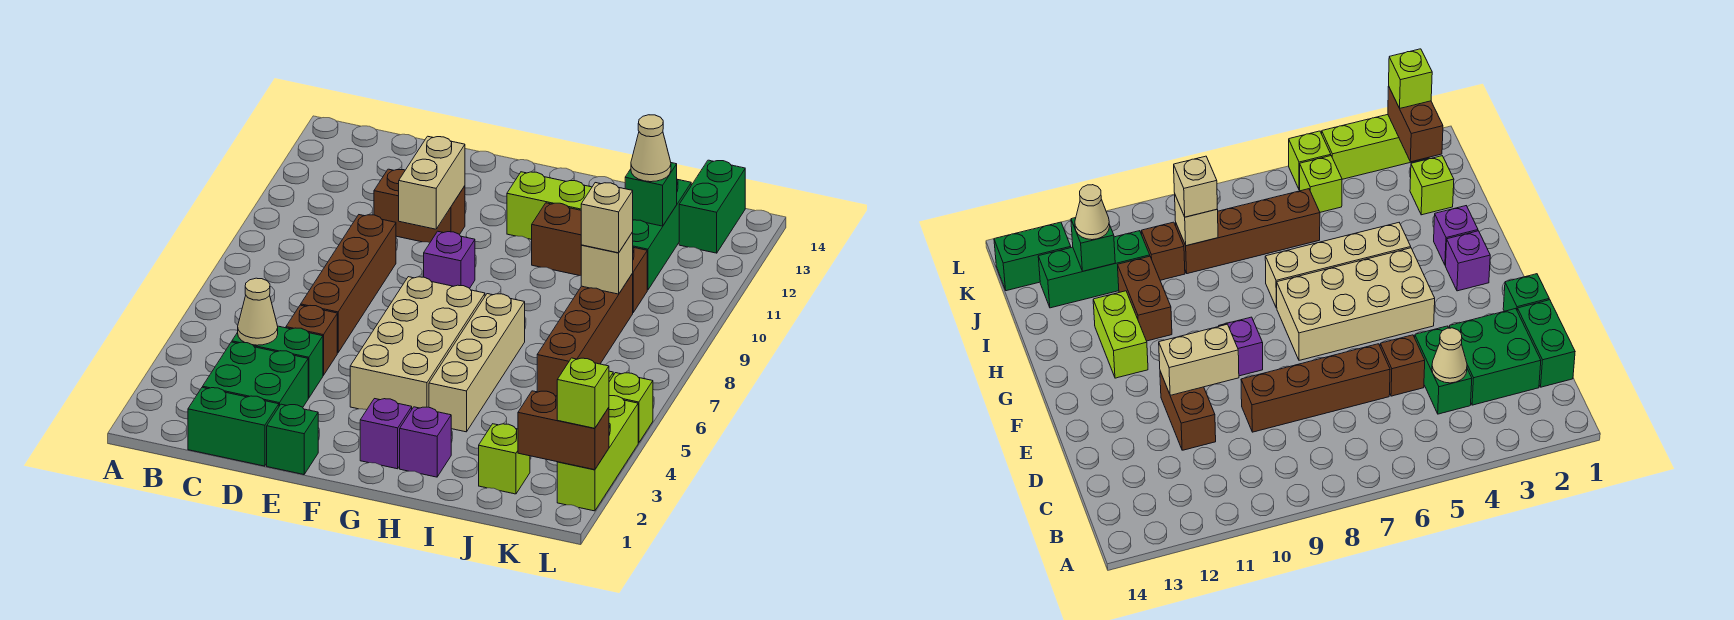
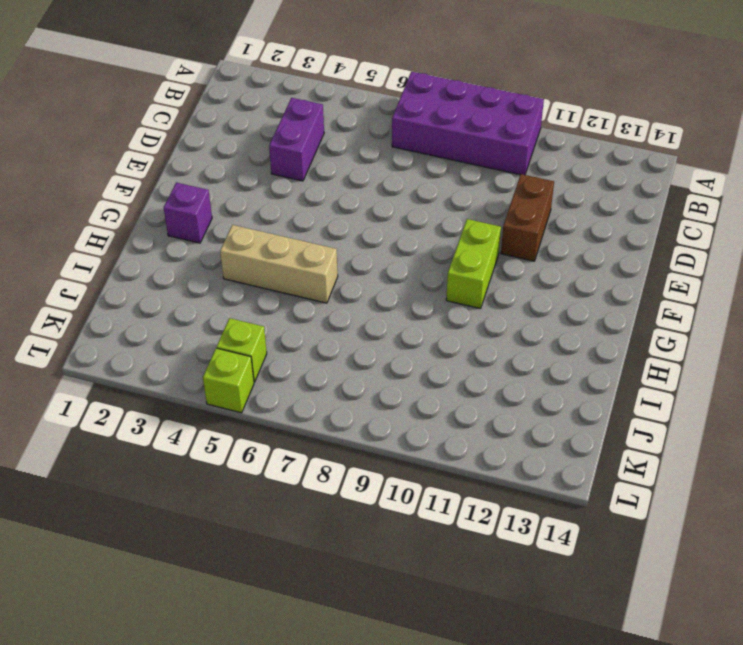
purple 2x4 brick [392,72,544,175] -> none
purple 1x2 brick [269,98,324,181] -> green 1x2 brick [232,326,323,398]
lime 1x2 brick [446,219,501,309] -> lime 1x2 brick moved to [507,172,592,239]
tan 1x3 brick [220,225,338,303] -> tan 1x4 brick [429,294,525,432]
none -> green 1x2 brick [188,387,279,466]
none -> green 2x2 brick [203,342,308,407]
none -> brown 1x1 brick [286,305,337,375]
none -> brown 1x4 brick [301,215,396,353]

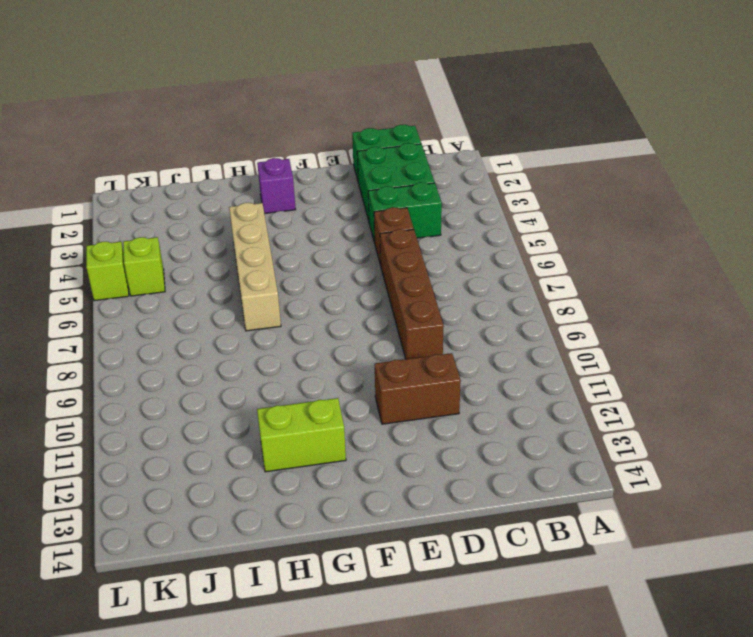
none -> green 1x1 brick [267,404,318,475]
none -> tan 2x4 brick [350,277,485,410]
none -> purple 1x1 brick [424,231,475,288]
none -> purple 1x1 brick [400,407,451,477]

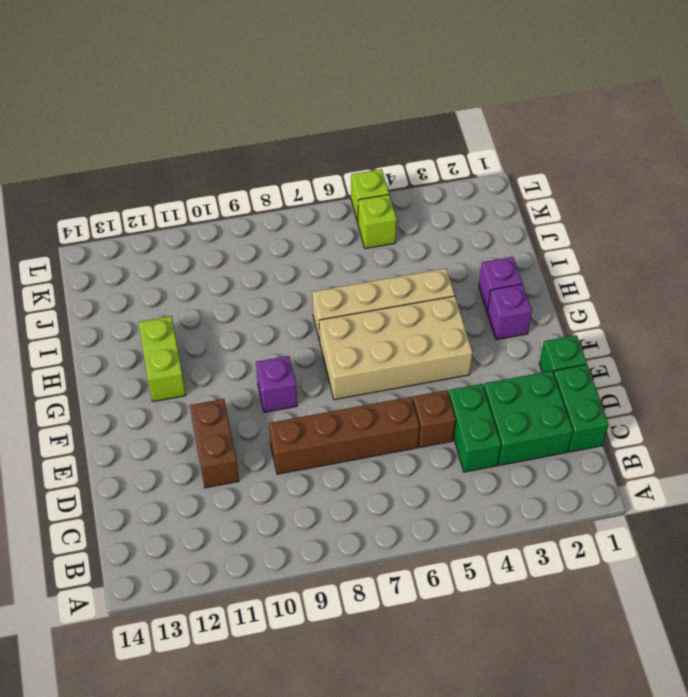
none -> brown 1x2 brick [532,203,581,276]
none -> lime 1x1 brick [479,424,530,494]
none -> brown 1x4 brick [537,274,633,396]
none -> brown 1x1 brick [632,247,647,312]

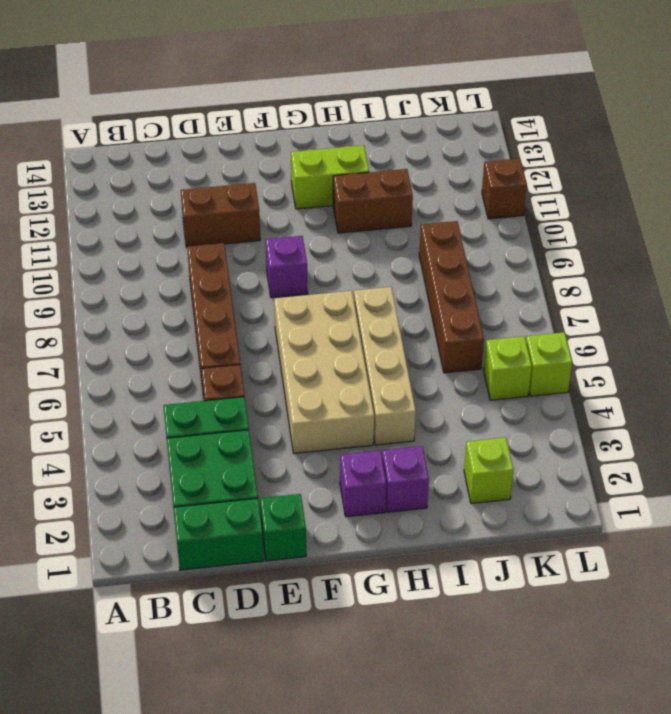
brown 1x1 brick [482,159,527,219] -> brown 1x1 brick moved to [632,247,647,312]
none -> green 1x3 brick [633,179,691,290]
none -> green 1x2 brick [679,160,745,253]
none -> lime 1x3 brick [557,396,638,511]
none -> tan 1x1 cone [238,278,278,345]

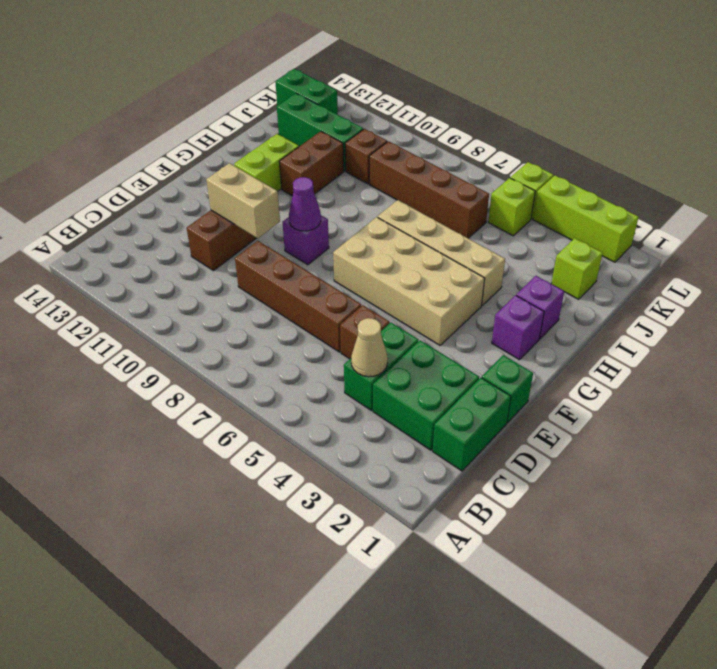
purple 1x1 cone [289,177,321,231] -> none
none -> tan 1x1 brick [581,232,633,294]
none -> green 1x1 brick [625,163,677,226]
none -> brown 1x2 brick [518,391,609,470]
none -> tan 1x1 brick [581,183,633,253]

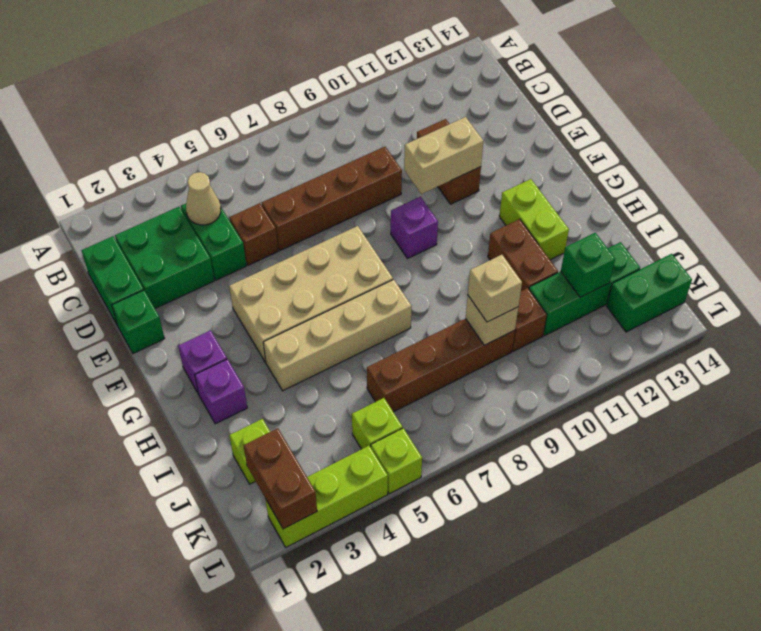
none -> tan 1x1 cone [631,115,671,182]
none -> lime 1x1 brick [557,358,609,428]

